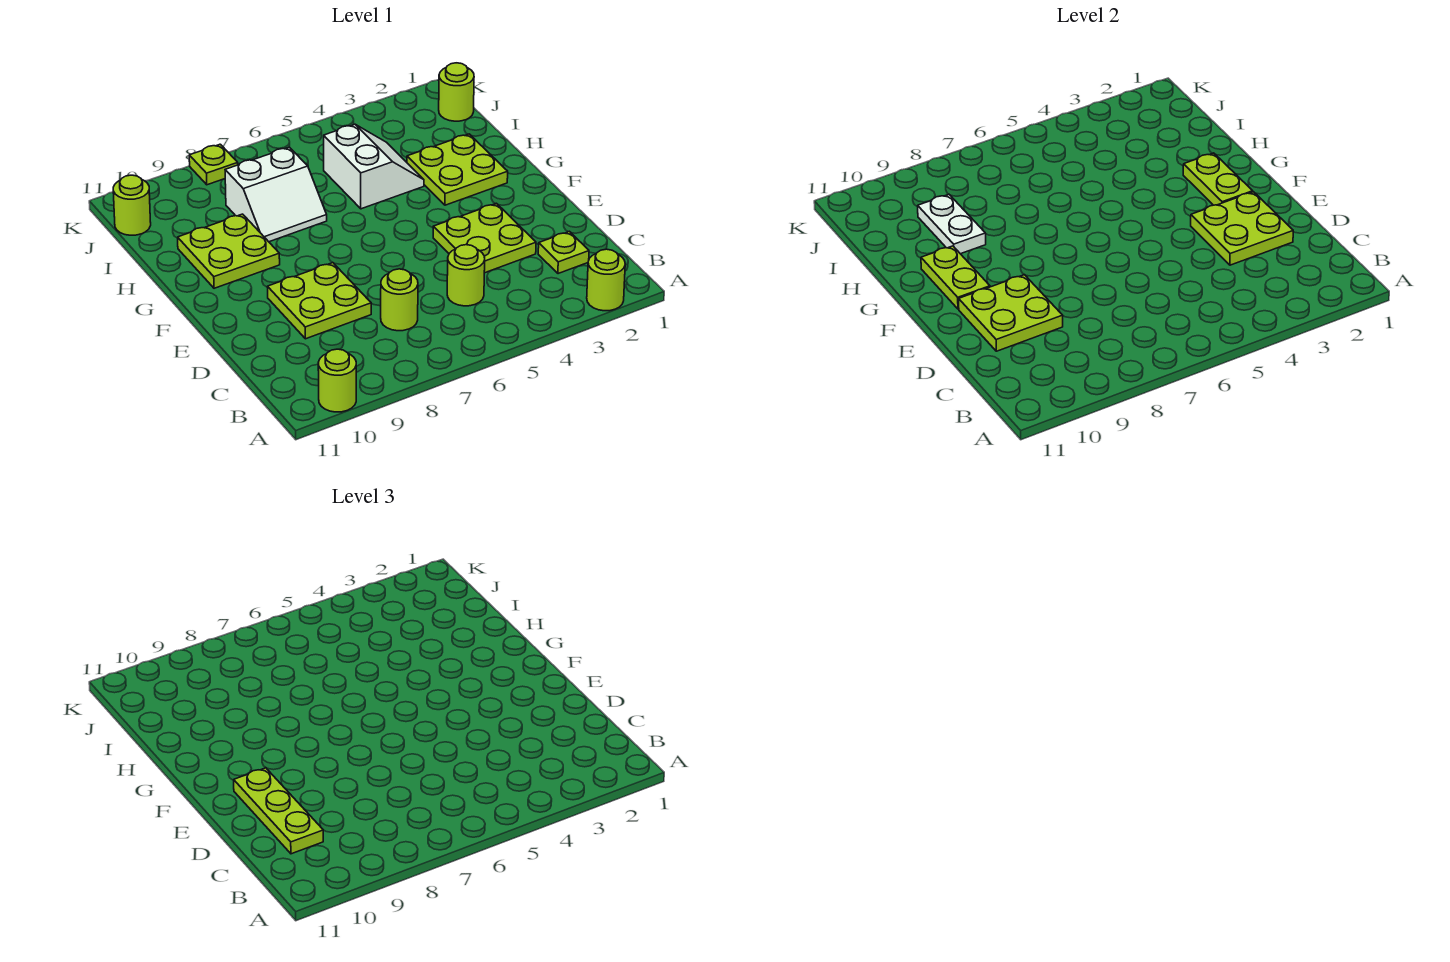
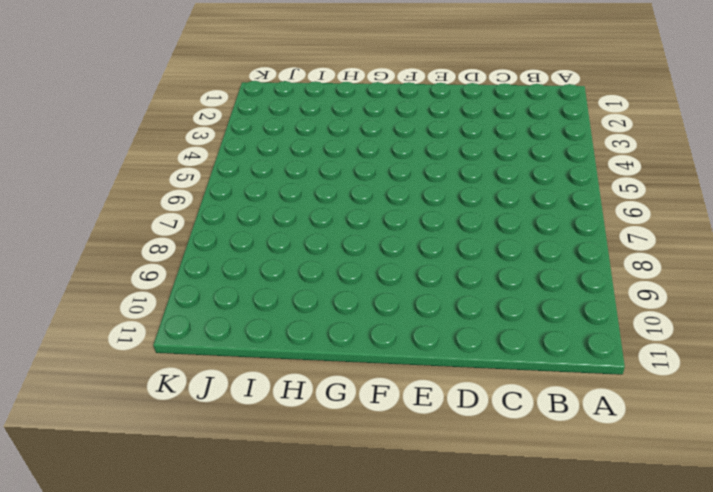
none -> lime 1x1 round brick [587,249,625,311]
none -> lime 1x1 round brick [318,349,356,412]
none -> lime 1x1 plate [538,231,589,274]

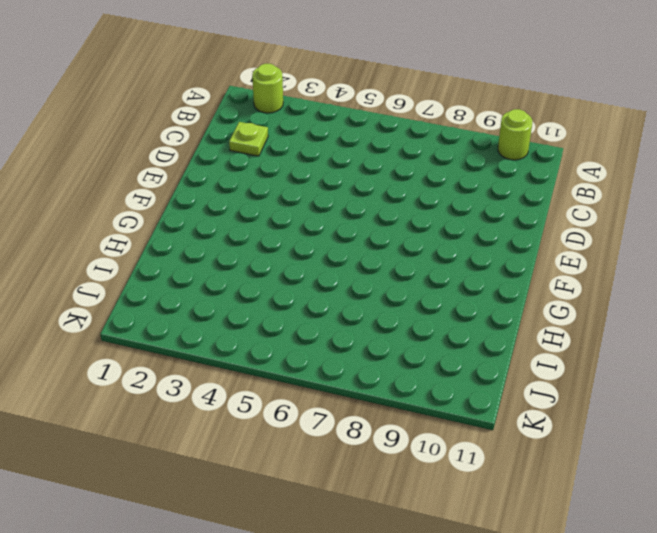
none -> lime 1x1 round brick [447,245,485,306]
none -> lime 1x1 round brick [381,269,418,331]
none -> lime 2x2 plate [433,203,536,273]

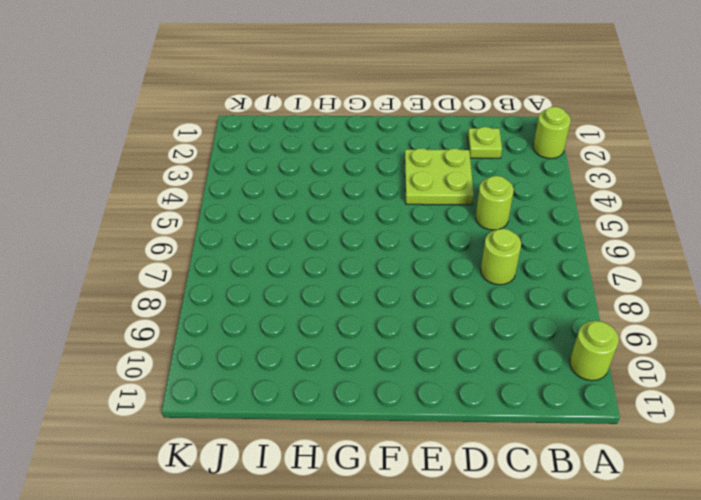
none -> lime 2x2 plate [268,263,371,339]
none -> lime 2x2 plate [407,134,508,205]
none -> lime 2x2 plate [178,214,280,288]

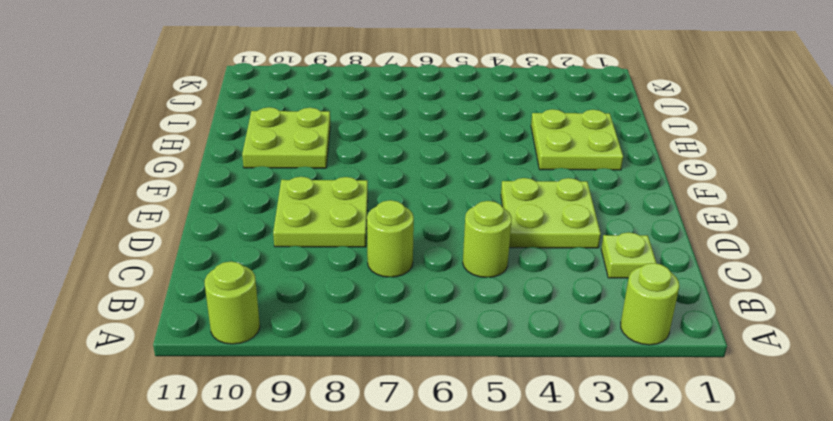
none -> white 2x2 slope [324,124,424,209]
none -> white 2x2 slope [225,147,327,242]
none -> lime 1x1 round brick [439,63,474,121]

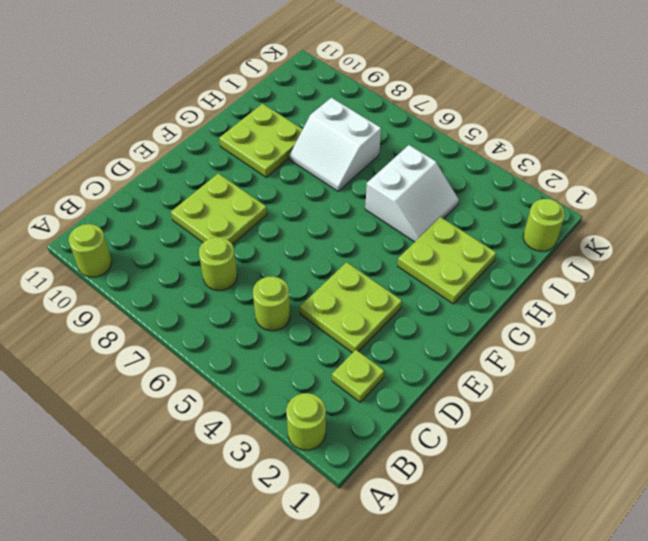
none -> lime 1x1 round brick [113,175,151,235]
none -> lime 1x1 plate [189,144,238,185]
none -> lime 2x2 plate [1191,192,1293,265]

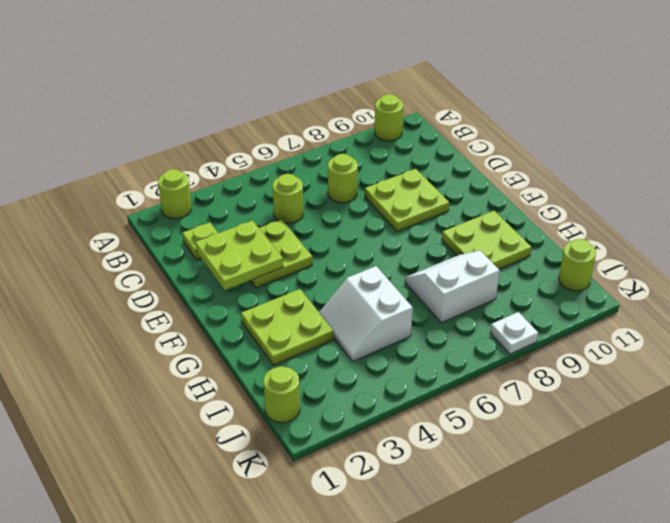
white 1x1 plate [490,312,538,354] -> lime 1x1 plate [189,144,238,185]
none -> lime 2x2 plate [959,275,1063,351]
none -> lime 1x2 plate [1183,153,1253,205]
none -> lime 1x2 plate [921,246,990,309]

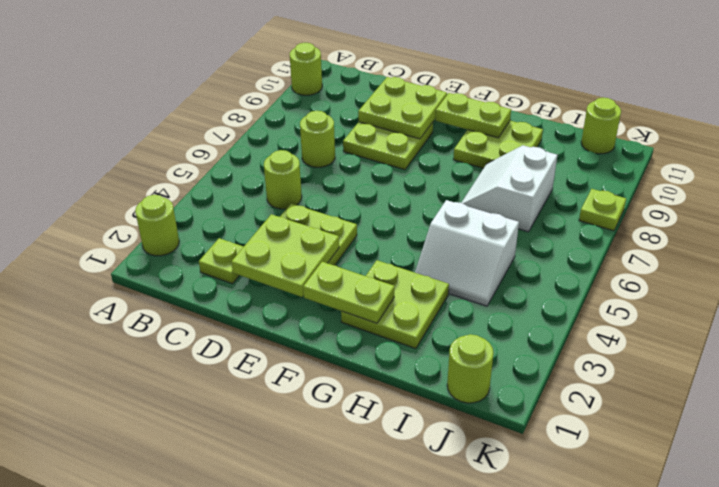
none -> white 1x2 plate [918,195,986,254]
none -> lime 1x3 plate [234,768,323,854]

